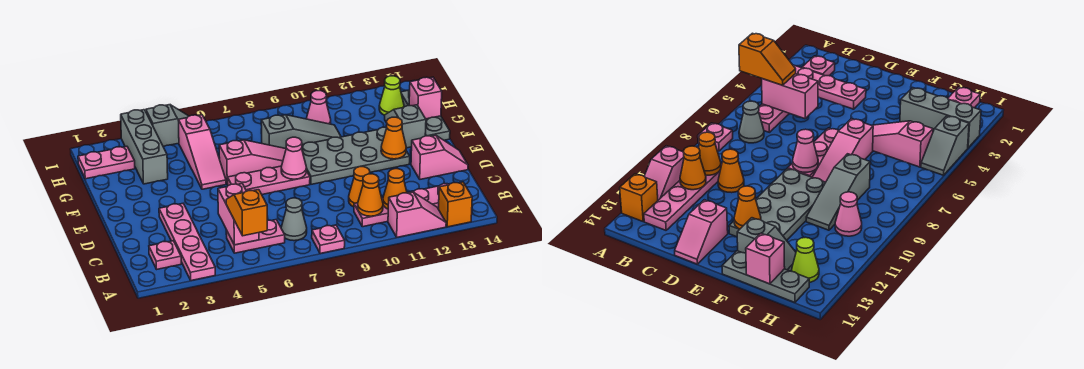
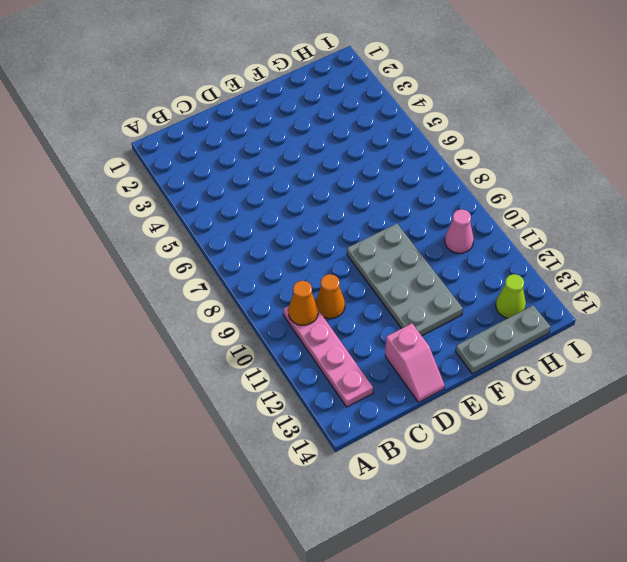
none -> pink 1x4 plate [159,204,215,281]
none -> pink 1x1 plate [312,225,345,254]
none -> pink 1x2 slope [388,192,446,237]

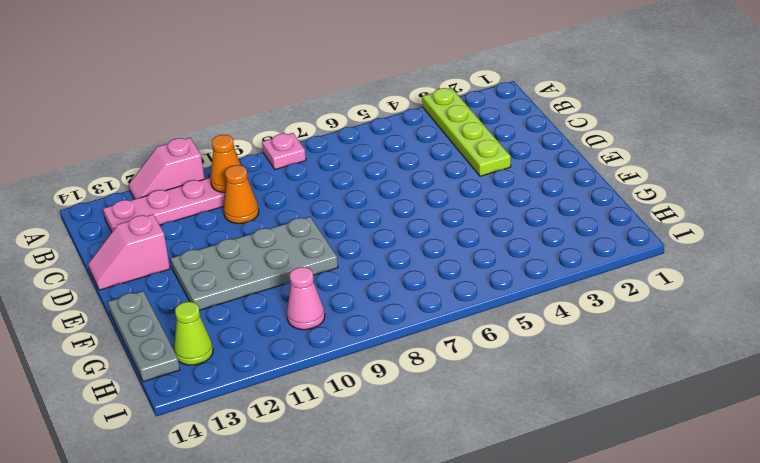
lime 1x4 plate [422,88,511,176] -> pink 1x4 plate [159,204,215,281]
none -> orange 1x1 brick [439,182,472,227]
none -> pink 1x1 plate [149,241,181,269]
none -> pink 1x2 plate [226,220,285,253]

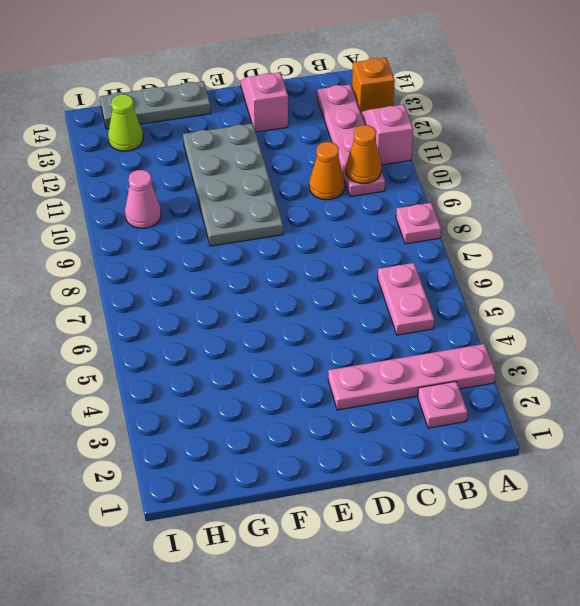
none -> grey 1x1 cone [281,198,307,241]
none -> pink 1x3 plate [228,166,310,194]
none -> pink 1x3 slope [178,115,226,189]

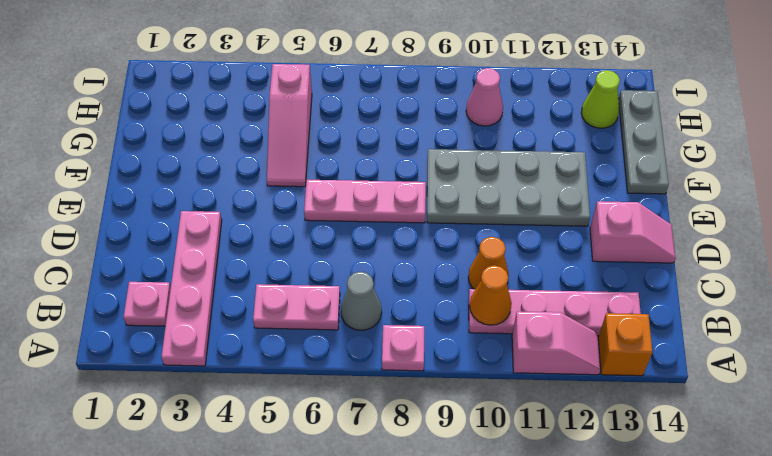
none -> pink 1x3 slope [219,140,286,184]
none -> grey 1x2 slope [385,105,426,148]
none -> grey 1x3 brick [121,110,168,184]

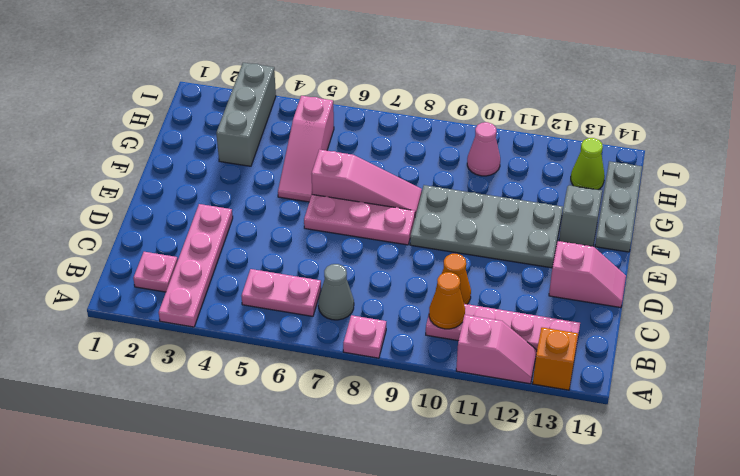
none -> grey 1x3 slope [261,115,341,149]
none -> pink 1x2 plate [78,146,135,179]
none -> grey 1x2 slope [146,105,188,146]

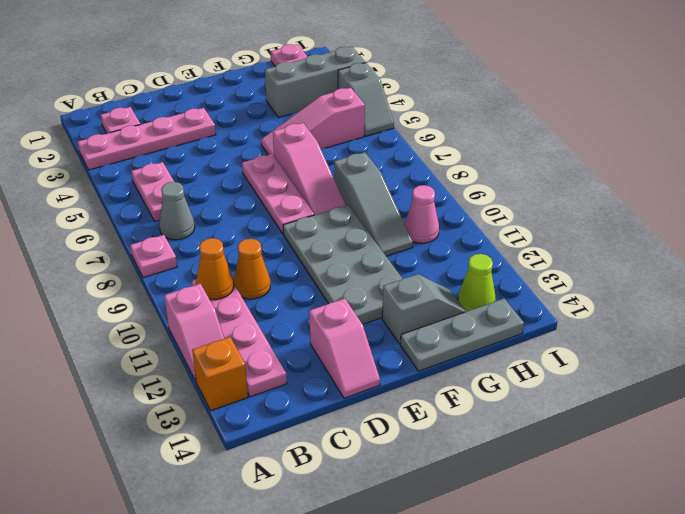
none -> pink 1x2 brick [218,184,259,245]
none -> orange 1x1 cone [383,169,407,209]
none -> pink 1x1 cone [281,137,307,179]

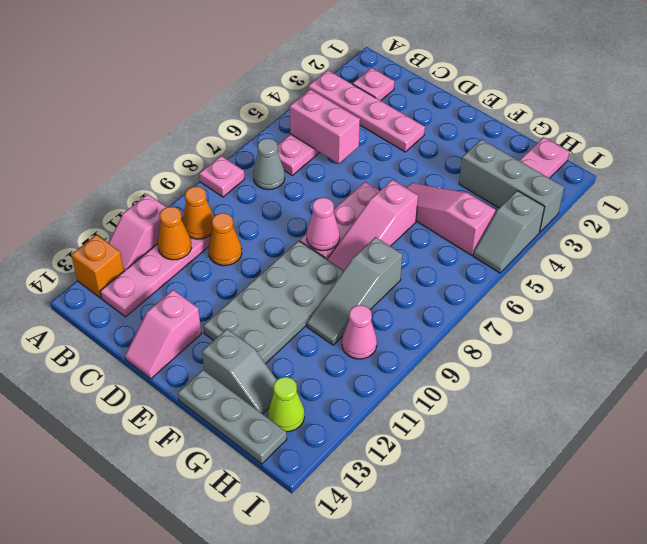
none -> orange 1x1 cone [381,117,406,159]
none -> pink 1x1 brick [409,77,442,119]
none -> orange 1x2 slope [226,190,267,236]

